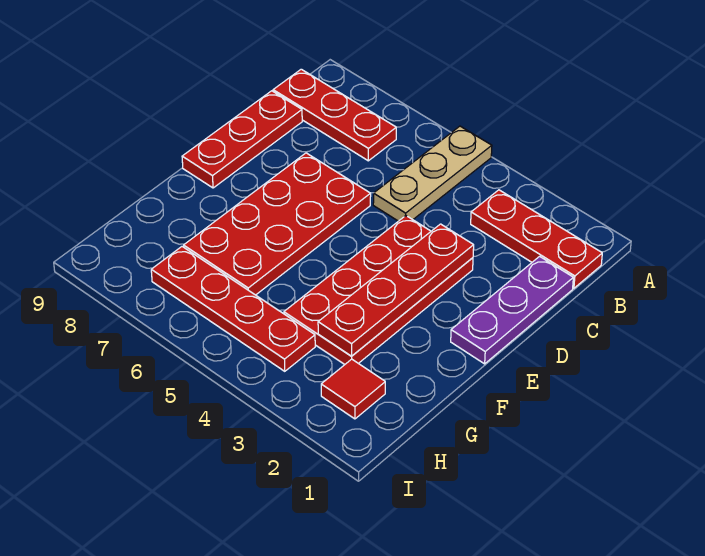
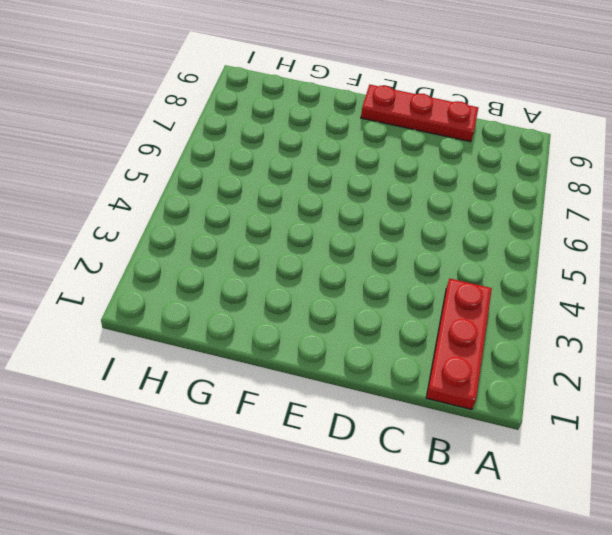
none -> tan 1x3 plate [373,126,492,221]
none -> red 1x3 plate [273,69,396,161]

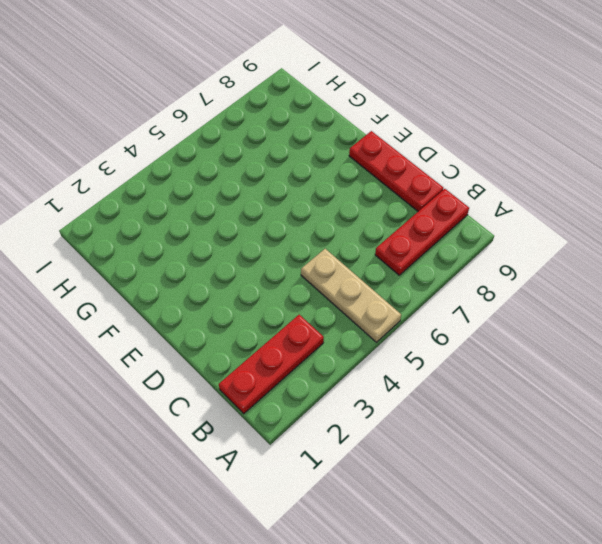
none -> purple 1x3 plate [451,256,573,364]
none -> red 2x4 plate [284,216,473,364]

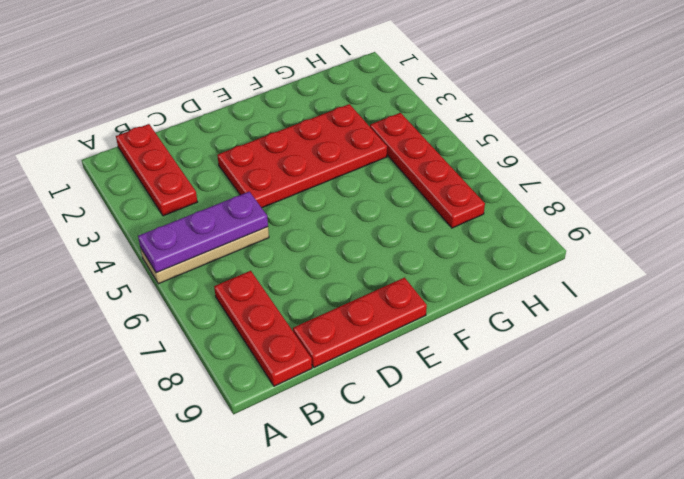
purple 1x3 plate [138,192,268,273] -> purple 1x3 plate moved to [451,256,573,364]
none -> red 2x4 plate [184,153,371,295]
none -> red 1x1 tile [321,359,385,419]

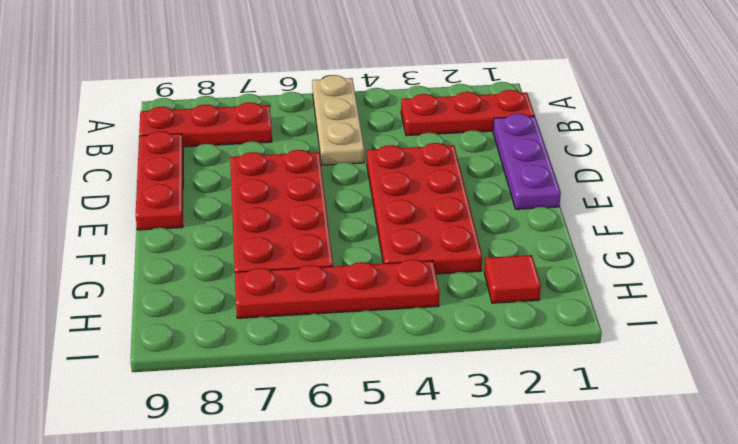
none -> red 1x4 plate [318,224,474,356]

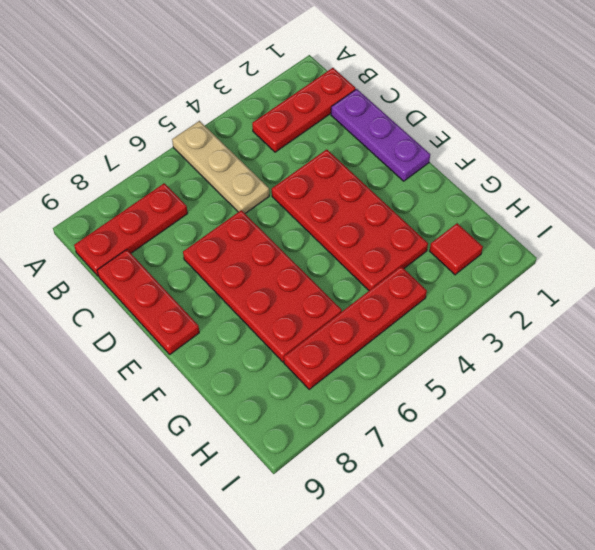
none -> red 1x4 plate [318,224,474,356]

